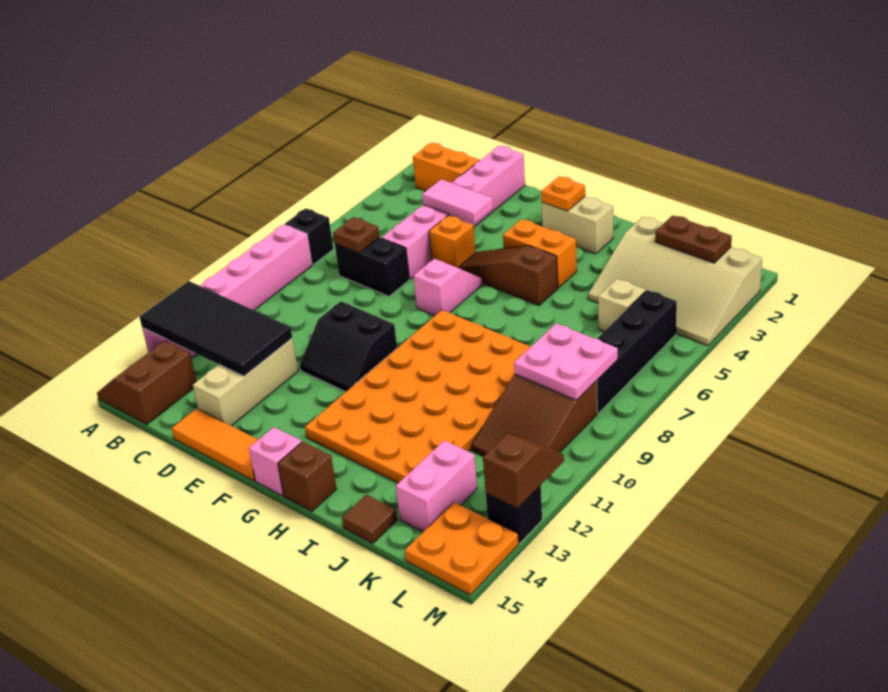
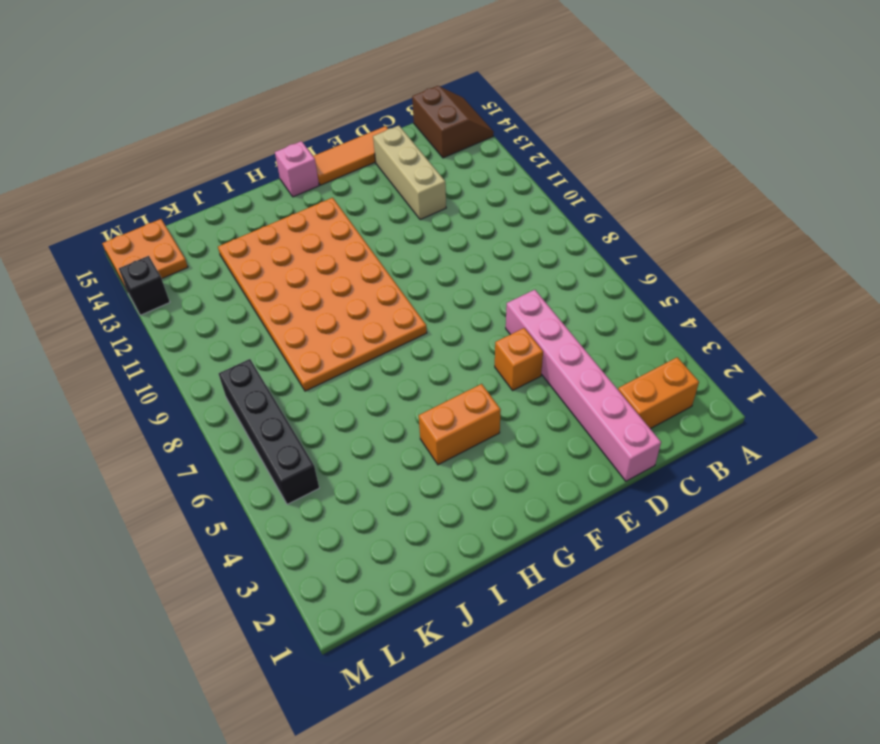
none -> black 1x1 brick [285,208,333,265]
none -> pink 1x6 brick [142,224,312,358]
none -> black 1x2 brick [335,238,409,296]
none -> black 2x2 slope [300,301,397,392]

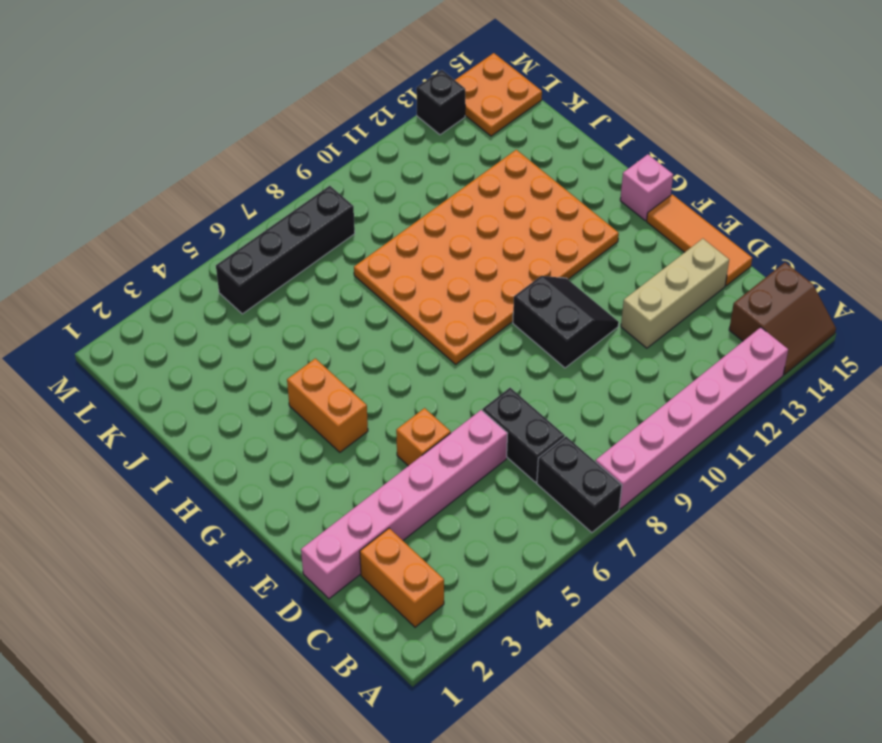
black 1x2 brick [537,436,622,533] -> black 1x1 brick [285,208,333,265]
none -> brown 1x3 slope [458,246,558,305]
none -> pink 1x2 slope [414,259,483,316]
none -> tan 1x2 brick [542,196,613,254]
none -> brown 1x1 brick [278,442,336,511]

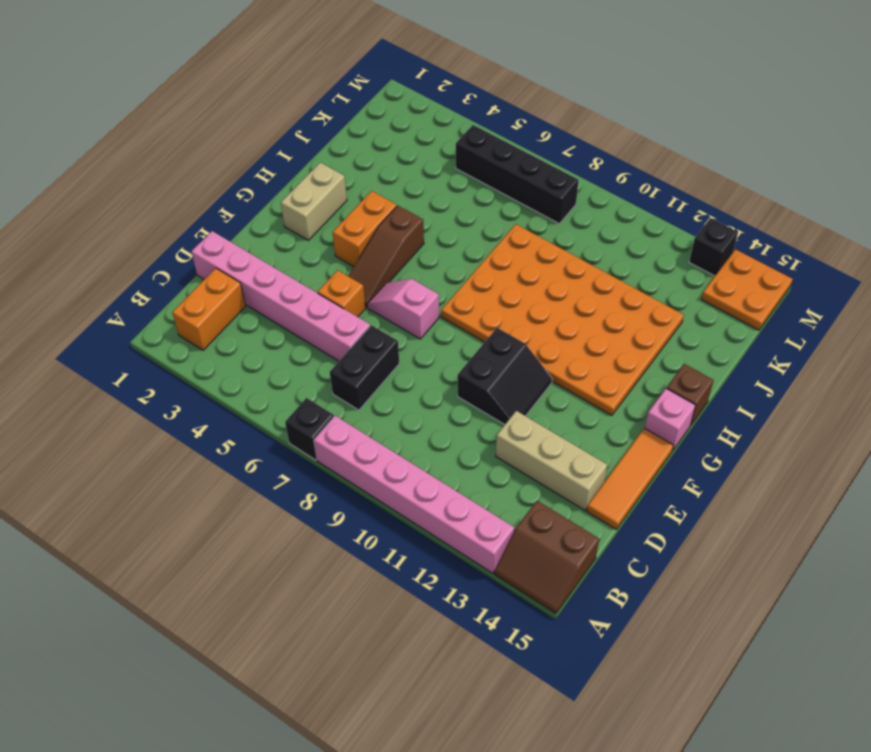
none -> tan 3x4 slope [588,217,762,346]
none -> brown 1x1 tile [342,495,397,543]
none -> tan 1x1 brick [598,279,646,331]
none -> brown 2x3 slope [472,374,597,456]

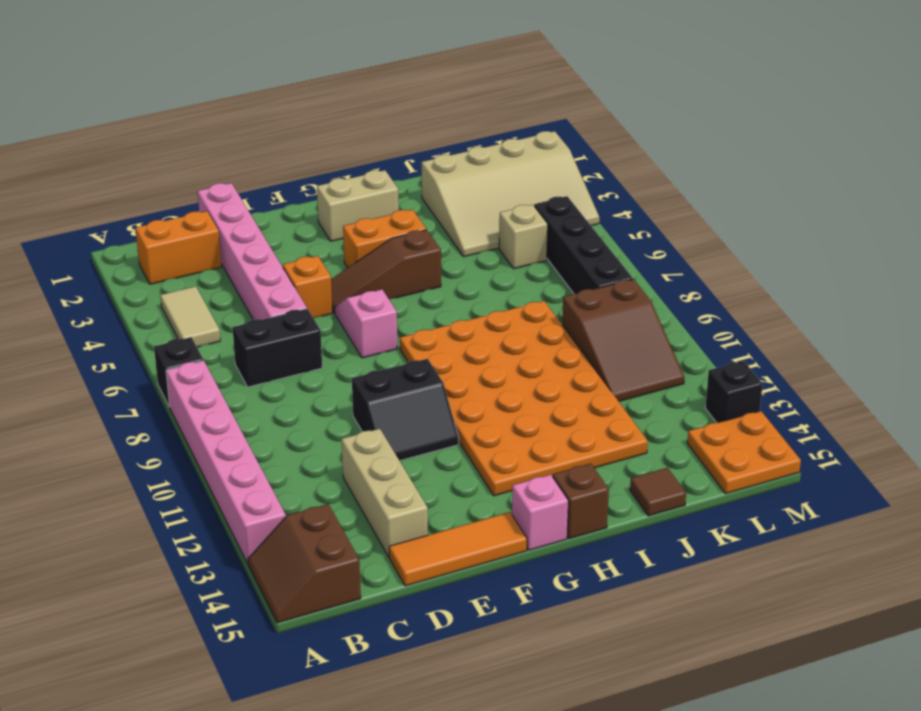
tan 1x2 tile [160,286,220,347] -> none
none -> pink 1x2 brick [396,440,477,532]
none -> black 2x4 tile [140,281,292,376]
none -> brown 1x1 plate [333,217,379,253]
none -> pink 1x2 tile [422,179,493,223]

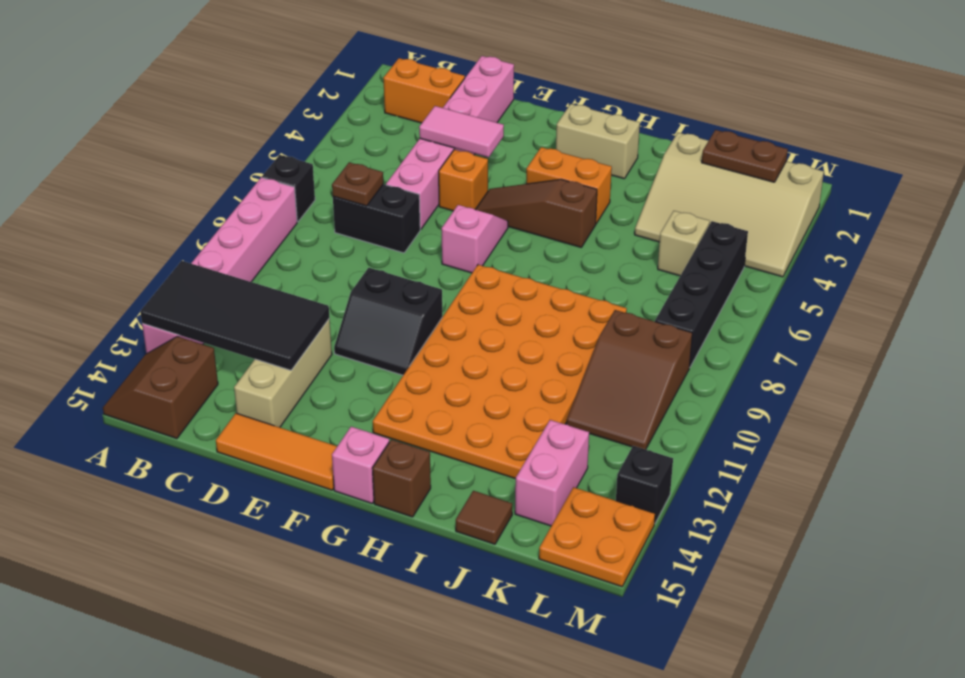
none -> orange 1x1 plate [541,177,585,211]
none -> pink 2x2 plate [514,323,618,400]
none -> brown 1x2 slope [483,434,564,508]

